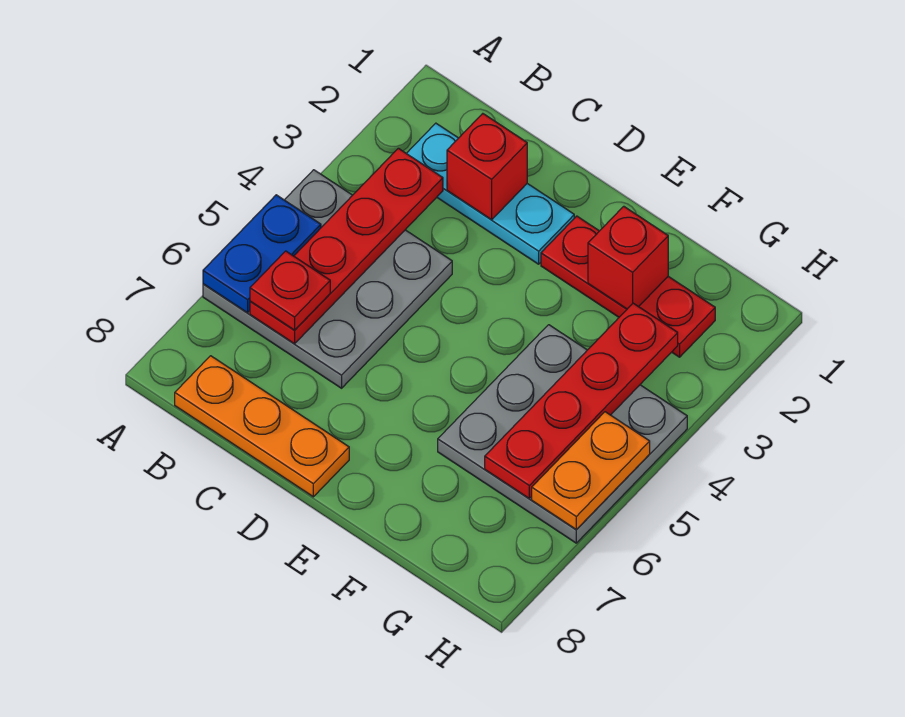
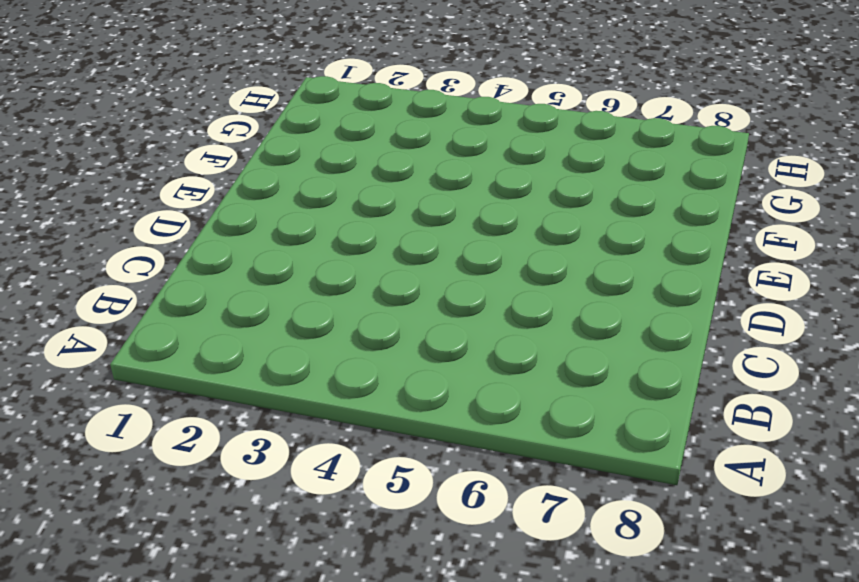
none -> grey 3x3 plate [203,170,452,388]
none -> cyan 1x3 plate [406,123,574,264]
none -> orange 1x3 plate [175,356,349,497]

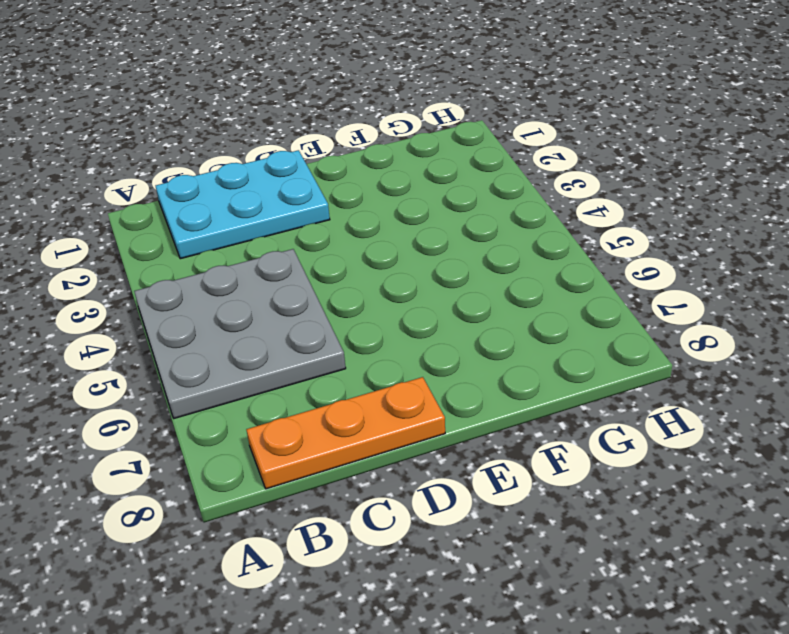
cyan 2x3 plate [156,150,330,259] -> cyan 1x3 plate [406,123,574,264]
none -> red 1x3 plate [541,216,715,357]
none -> grey 3x3 plate [438,325,687,543]
none -> blue 1x2 plate [203,195,321,313]

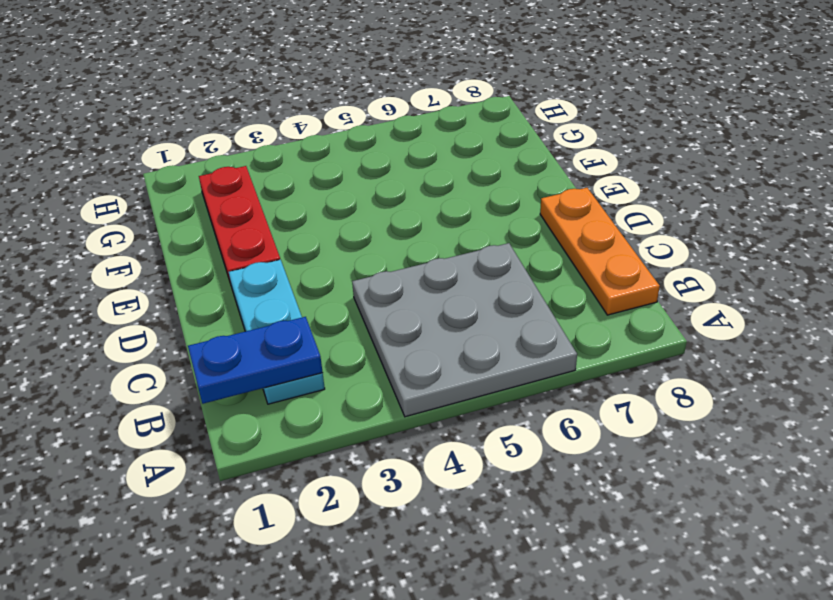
blue 1x2 plate [188,317,323,404] -> blue 1x2 plate moved to [203,195,321,313]
none -> grey 3x3 plate [438,325,687,543]
none -> red 1x4 plate [250,148,443,344]
none -> red 1x1 brick [447,114,527,220]

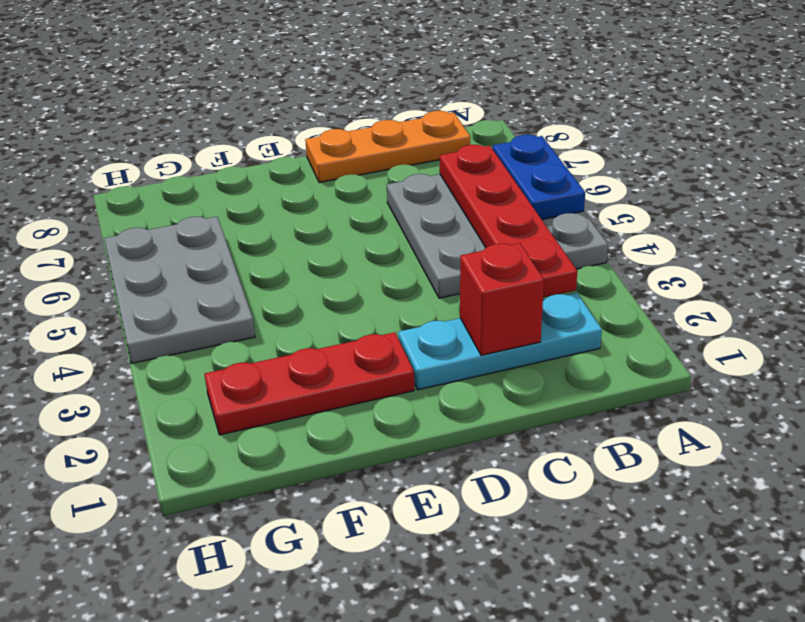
grey 2x3 plate [104,217,255,364] -> grey 3x3 plate [438,325,687,543]
none -> red 1x1 brick [588,206,668,309]
none -> red 1x4 plate [485,303,678,498]
none -> orange 1x2 plate [532,412,650,530]

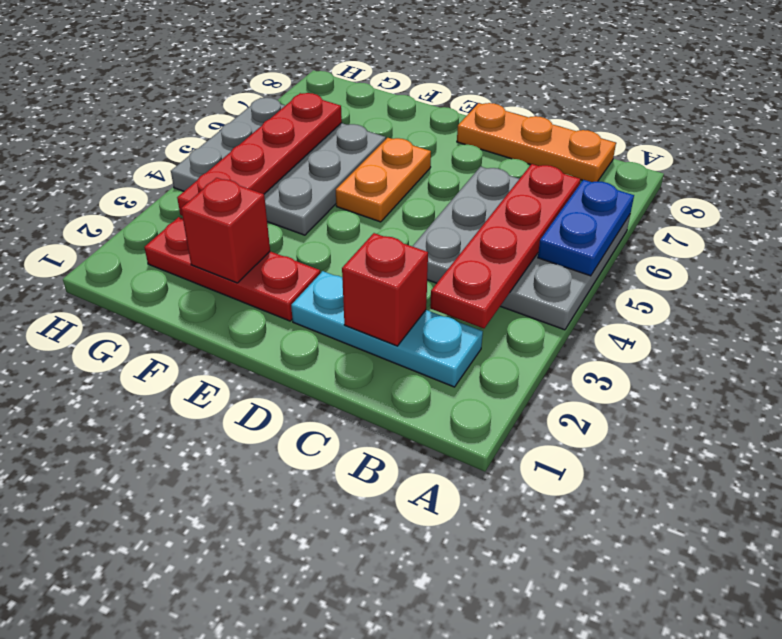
orange 1x2 plate [336,138,431,222] -> orange 1x2 plate moved to [532,412,650,530]
none -> red 1x1 plate [250,251,330,330]

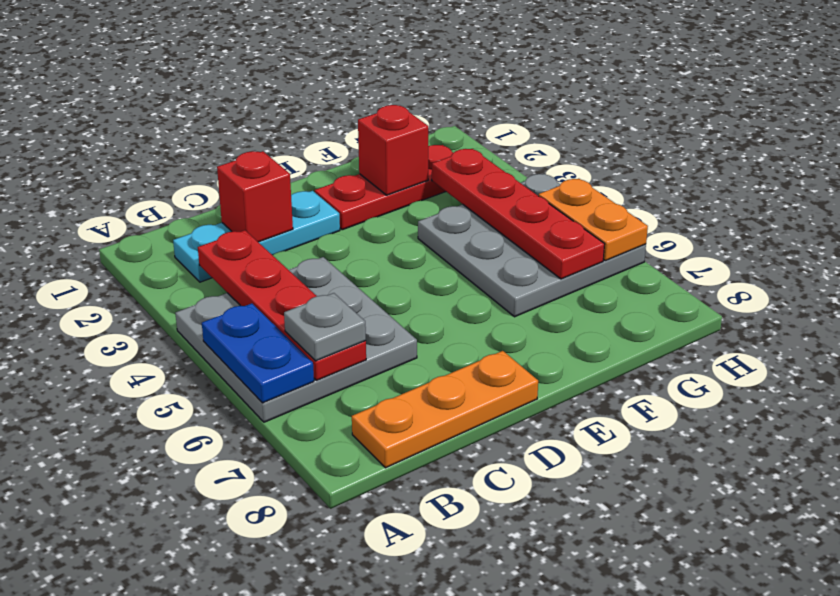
grey 1x1 plate [284,293,366,361] -> red 1x1 plate [250,251,330,330]

